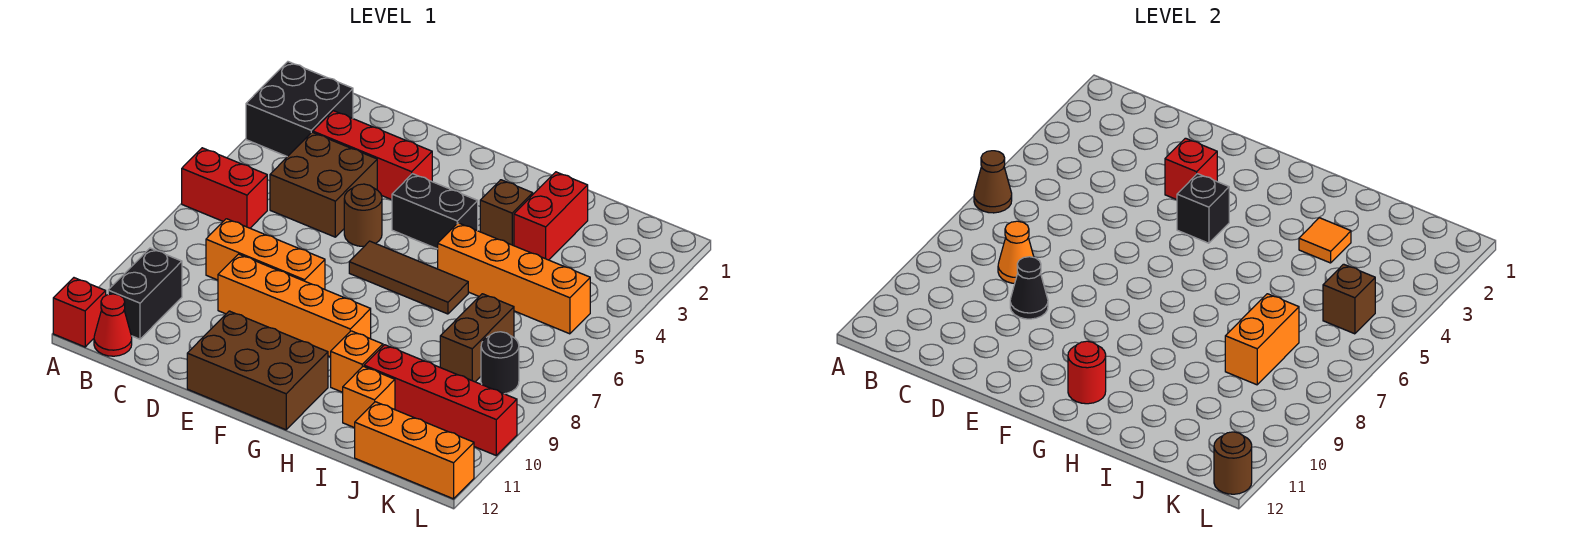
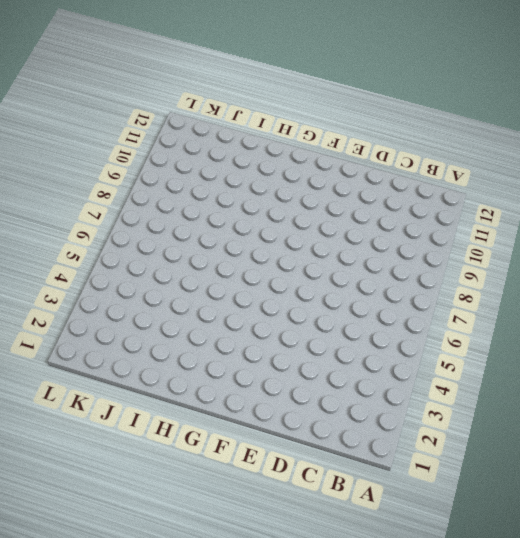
none -> black 2x2 brick [246,62,353,157]
none -> red 1x2 brick [182,148,267,228]
none -> red 1x1 brick [53,278,106,347]
none -> black 1x2 brick [108,248,182,339]

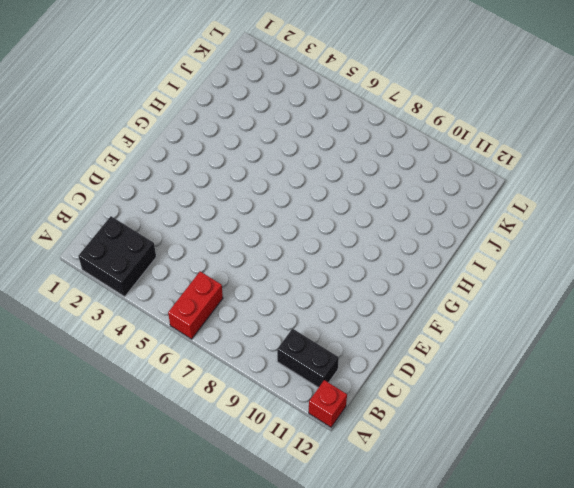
none -> red 1x1 cone [94,294,132,356]
none -> red 1x3 brick [313,111,432,200]
none -> brown 2x2 brick [270,132,377,237]
none -> orange 1x3 brick [206,219,325,289]

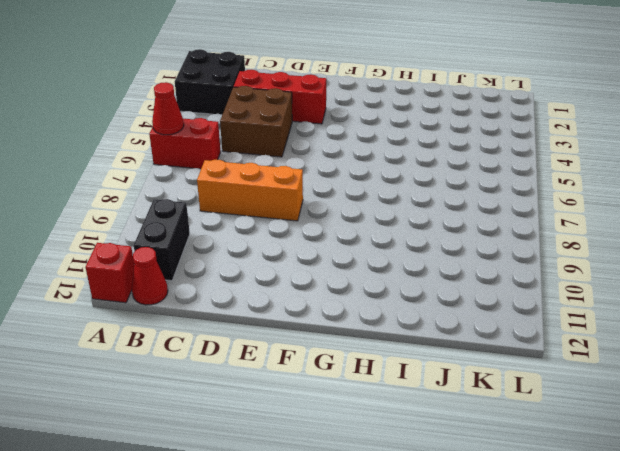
red 1x1 cone [152,82,184,135] -> brown 1x1 cone [974,151,1012,213]
none -> orange 1x4 brick [218,254,371,357]
none -> brown 1x1 round brick [344,184,382,246]
none -> brown 2x3 brick [187,311,328,430]
none -> black 1x2 brick [392,174,478,249]

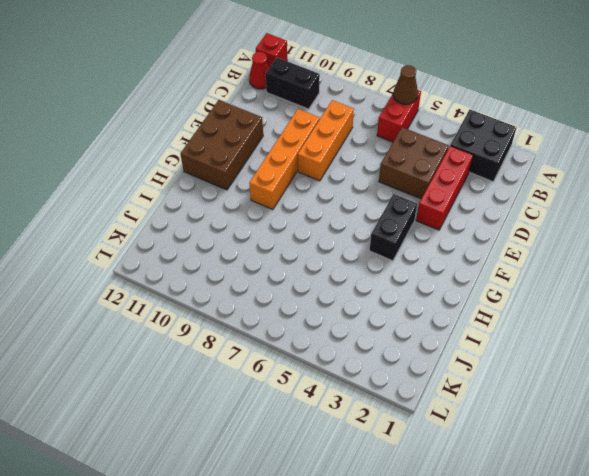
none -> brown 1x1 round brick [344,184,382,246]
none -> brown 1x3 tile [349,241,468,314]
none -> brown 1x1 brick [480,180,533,246]
none -> orange 1x4 brick [438,223,590,334]

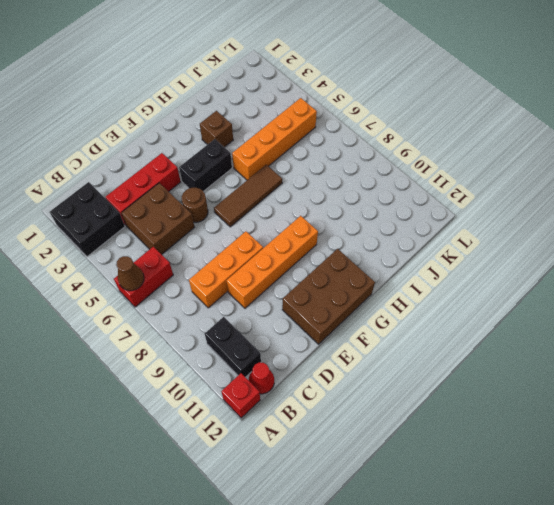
none -> orange 1x1 brick [331,331,383,392]
none -> red 1x2 brick [514,172,588,260]
none -> red 1x4 brick [364,345,517,455]
none -> orange 1x1 brick [343,366,395,428]

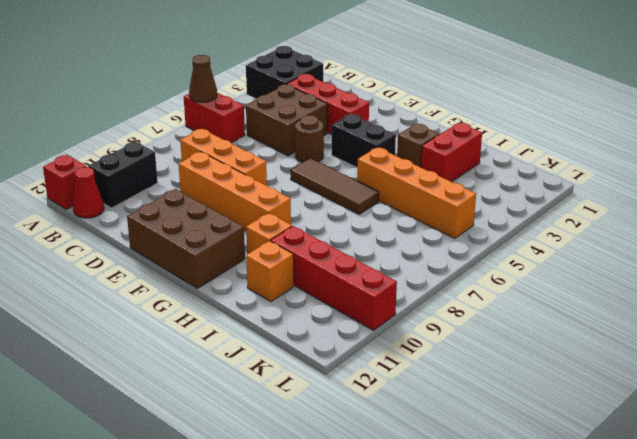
none -> brown 1x2 brick [440,294,514,382]
none -> orange 1x3 brick [355,402,474,499]
none -> black 1x1 round brick [481,332,519,394]
none -> orange 1x1 cone [998,221,1034,283]

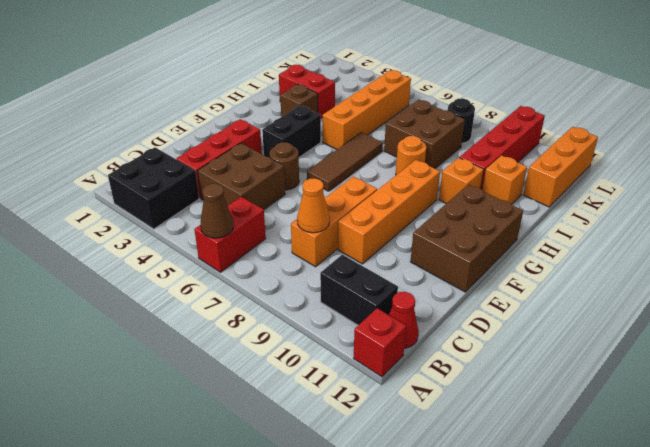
orange 1x1 round brick [396,136,426,175] -> none
brown 2x2 brick [384,100,465,169] -> brown 1x2 brick [440,294,514,382]
none -> black 1x1 cone [1010,257,1048,319]
none -> red 1x1 brick [1165,138,1217,200]
none -> black 1x1 brick [1177,174,1229,243]
none -> red 1x1 round brick [1068,341,1106,404]

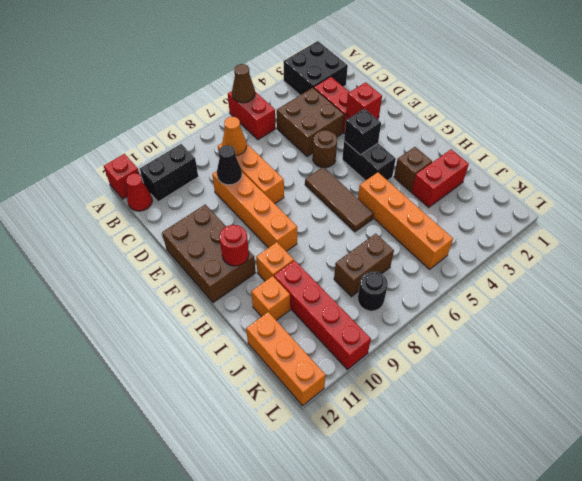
none -> orange 1x1 tile [1299,218,1351,263]
none -> orange 1x2 brick [1225,294,1299,385]
none -> brown 1x1 brick [1323,264,1375,334]
none -> brown 1x1 round brick [1214,432,1252,494]

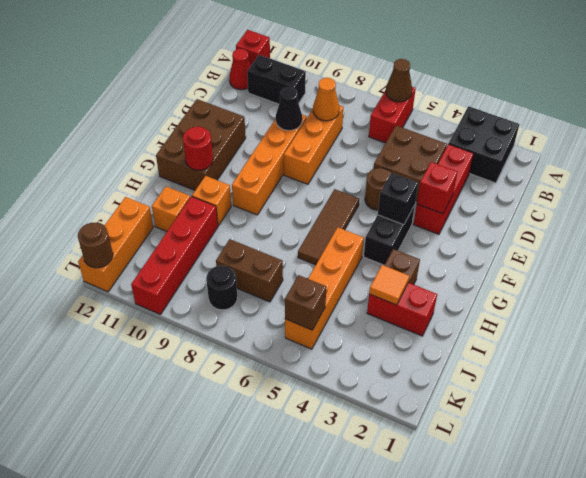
none -> orange 1x2 brick [1225,294,1299,385]

